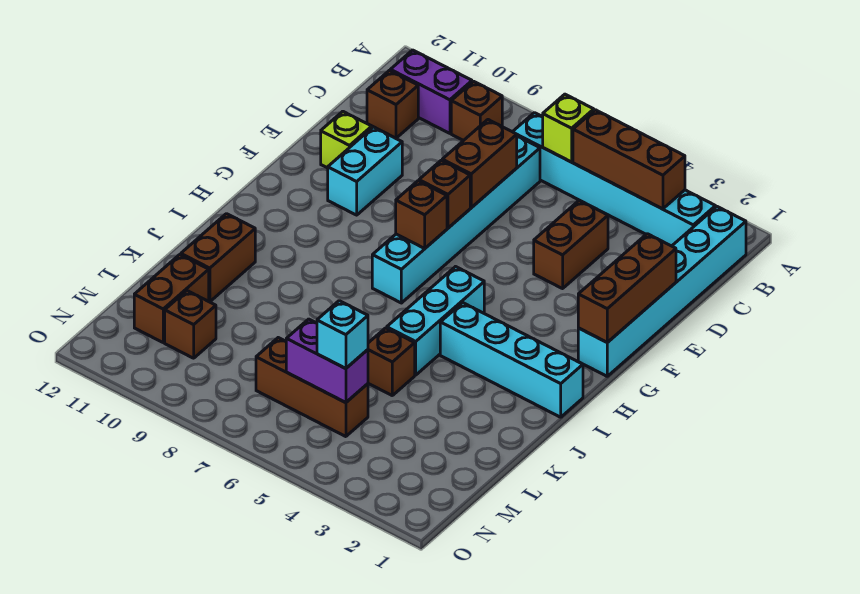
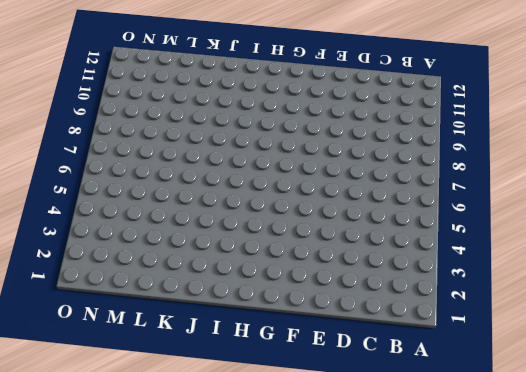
none -> cyan 1x6 brick [578,207,746,376]
none -> cyan 1x6 brick [513,113,716,246]
none -> brown 1x1 brick [451,81,502,141]

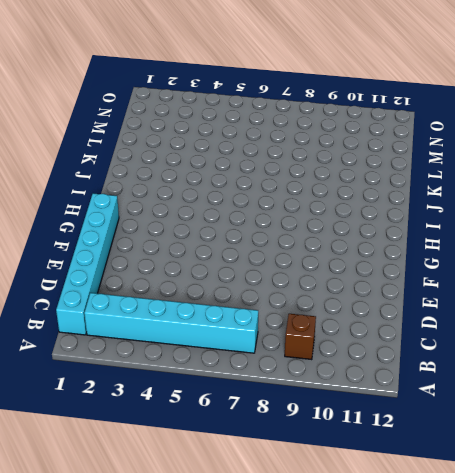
none -> purple 1x2 brick [390,50,472,133]
none -> cyan 1x6 brick [372,136,540,303]
none -> brown 1x1 brick [367,70,418,138]

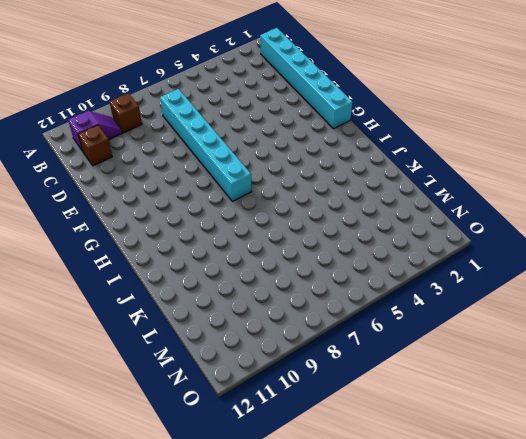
purple 1x2 slope [68,111,122,151] -> purple 1x2 brick [390,50,472,133]
none -> cyan 1x6 brick [513,113,716,246]
none -> brown 1x2 brick [534,200,608,289]
none -> cyan 1x2 brick [328,127,402,215]

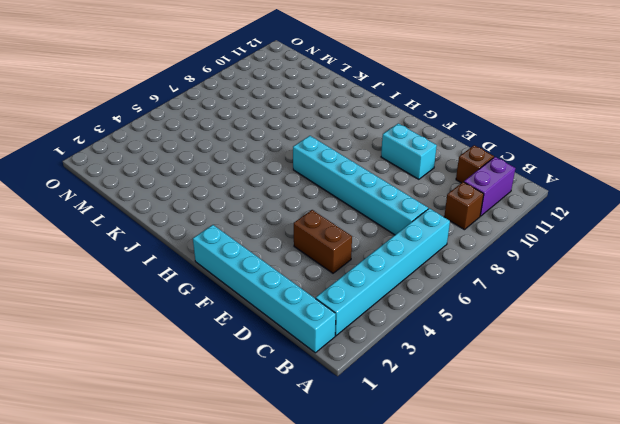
none -> lime 1x1 brick [321,111,372,168]
none -> cyan 1x3 brick [387,267,484,375]
none -> cyan 1x4 brick [440,303,583,417]

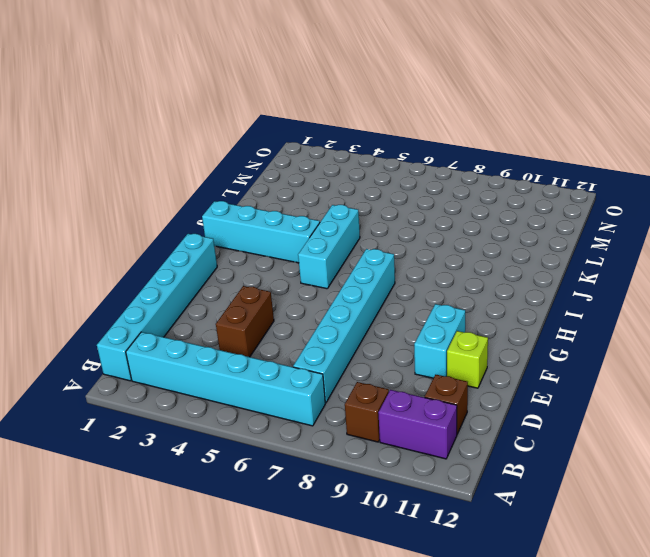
none -> brown 1x2 brick [181,214,255,302]
none -> brown 1x1 brick [368,328,415,395]
none -> brown 1x2 brick [134,255,209,342]

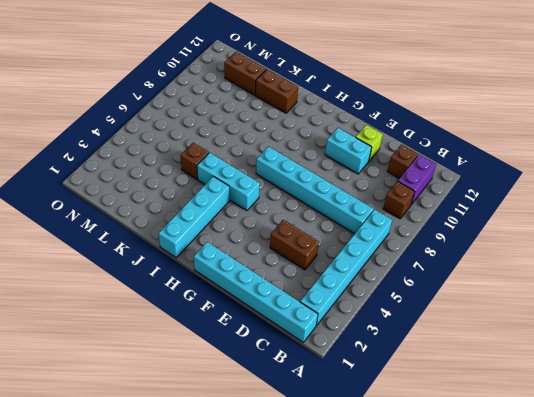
none -> brown 1x3 brick [256,338,368,437]
none -> brown 1x1 brick [165,291,216,358]
none -> brown 1x3 brick [573,110,685,209]

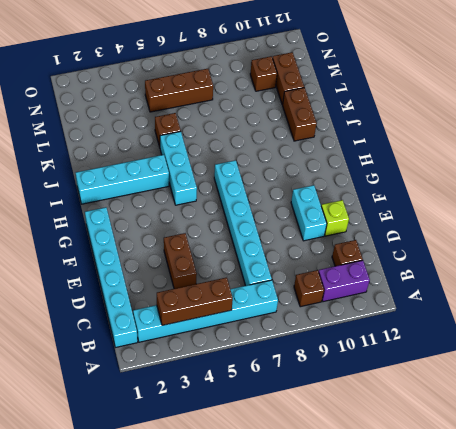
none -> lime 1x1 brick [543,94,594,162]
none -> brown 1x2 brick [442,120,517,208]
none -> brown 1x3 brick [578,234,676,342]

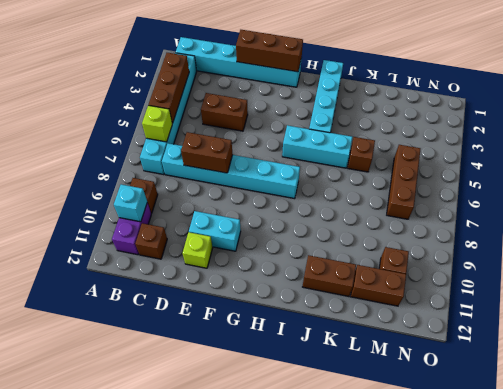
cyan 1x1 brick [114,184,147,222] -> cyan 1x1 brick moved to [317,301,368,369]
none -> brown 1x1 brick [419,160,470,228]
none -> brown 1x1 brick [396,181,447,248]
none -> purple 1x2 brick [286,319,368,403]

